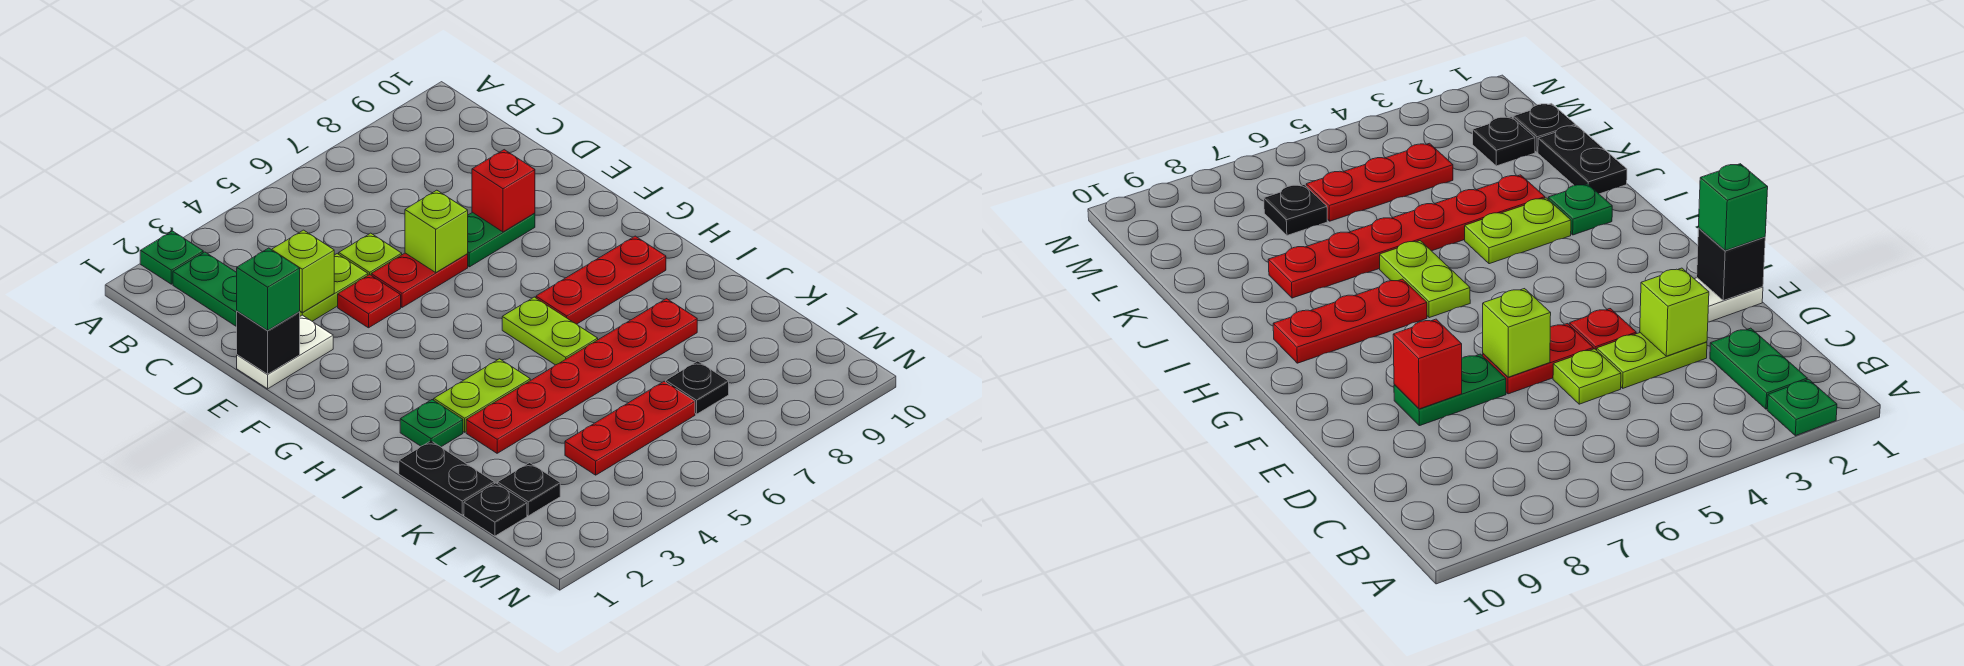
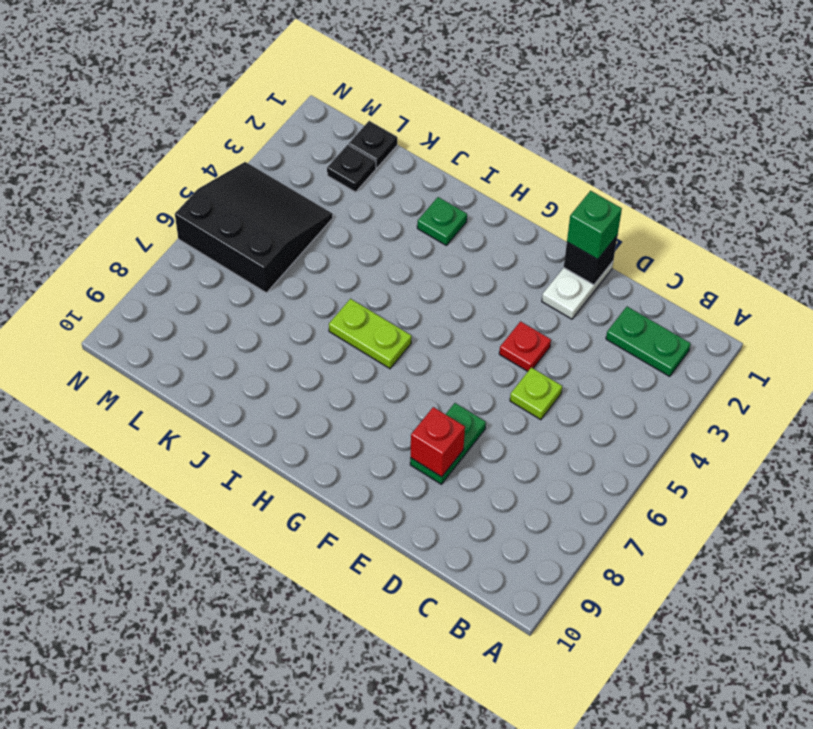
black 3x3 slope [175,162,333,293] -> red 1x3 plate [565,381,695,475]
none -> green 1x1 plate [140,231,203,284]
none -> lime 1x2 plate [299,254,368,321]
none -> red 1x2 plate [371,253,468,307]

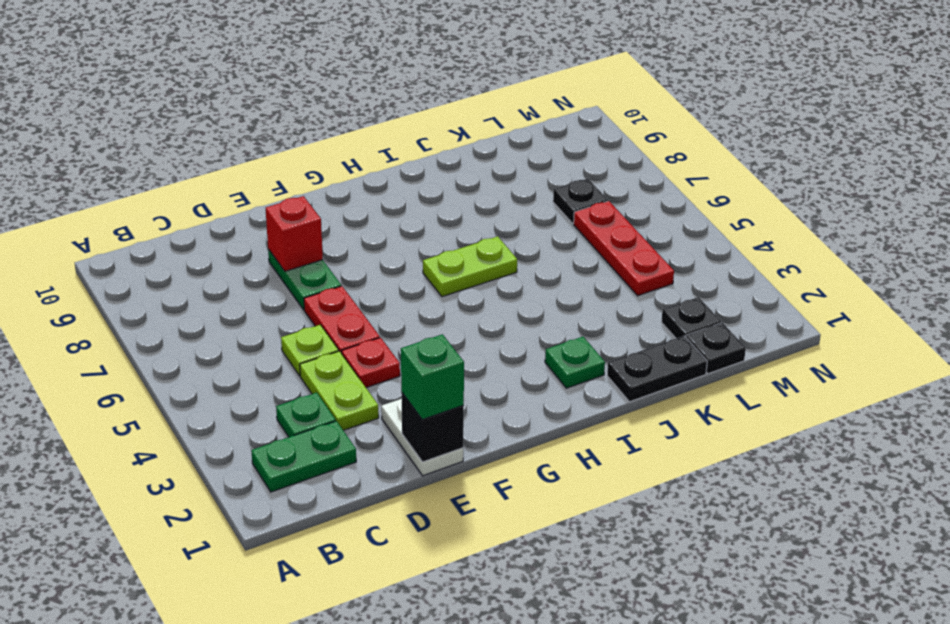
green 1x1 plate [276,393,336,437] -> green 1x1 plate moved to [140,231,203,284]
none -> red 1x3 plate [536,236,666,324]
none -> lime 1x2 plate [434,359,530,432]
none -> red 1x6 plate [466,299,697,453]

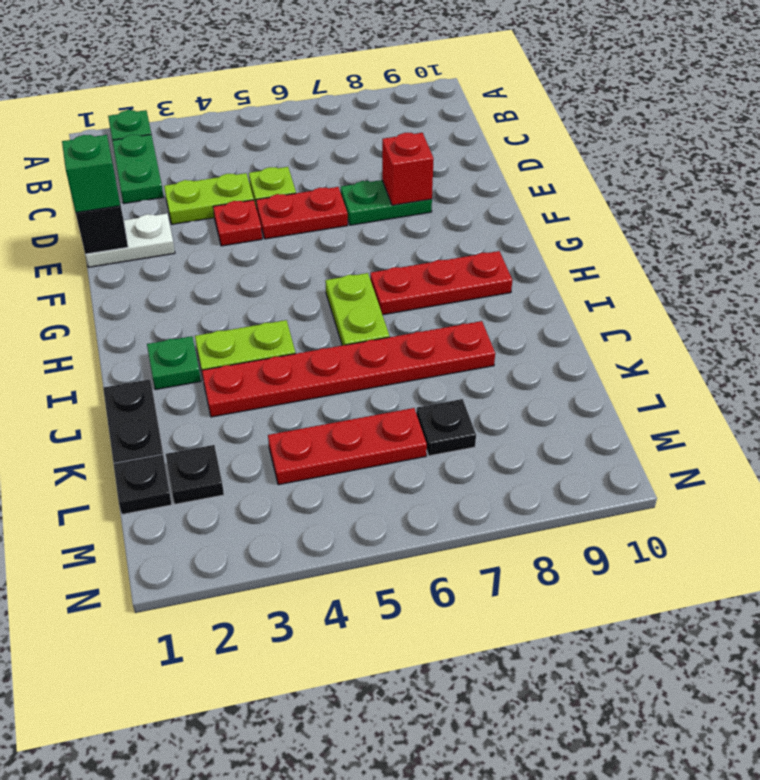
none -> lime 1x1 brick [272,230,334,312]
none -> lime 1x1 brick [405,190,468,272]

